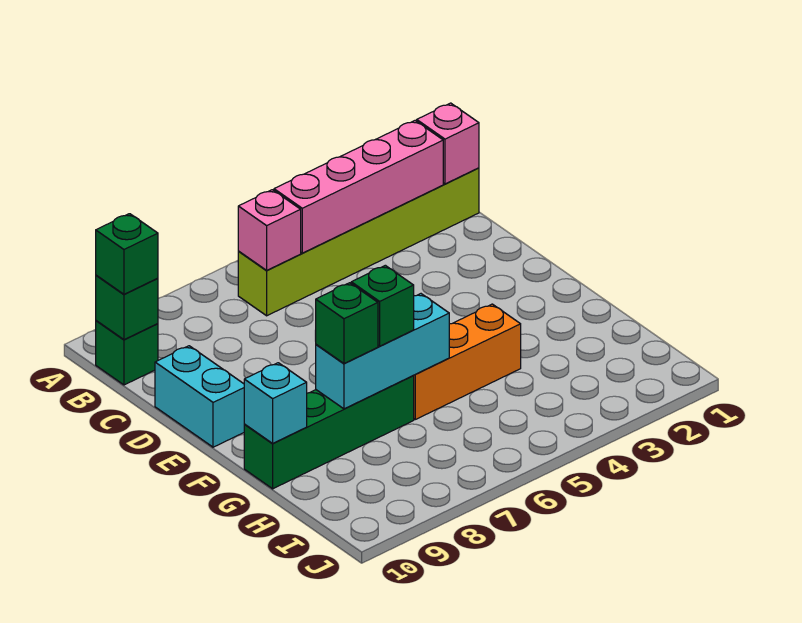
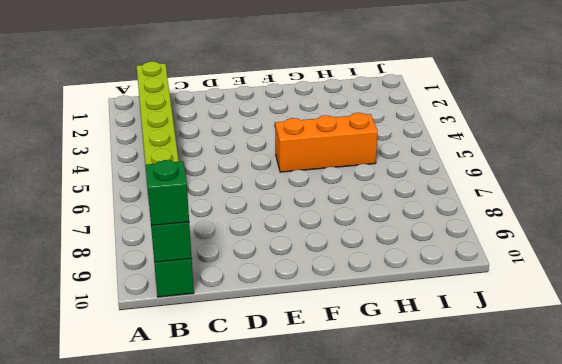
orange 1x3 brick [275,113,378,172] -> orange 1x3 brick turned to [413,304,521,419]
none -> cyan 1x2 brick [155,346,245,447]
none -> green 1x4 brick [244,376,414,489]
none -> pink 1x1 brick [417,103,479,184]

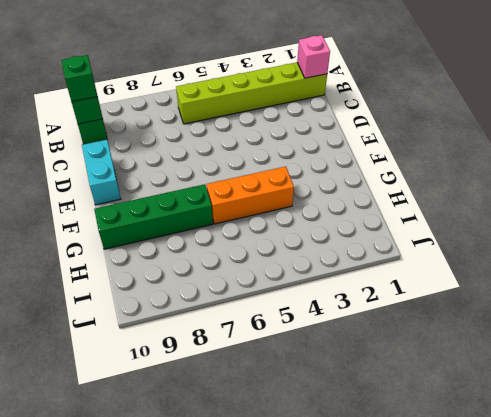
none -> pink 1x4 brick [274,121,443,253]
none -> pink 1x1 brick [238,190,301,271]
none -> cyan 1x3 brick [316,294,449,409]

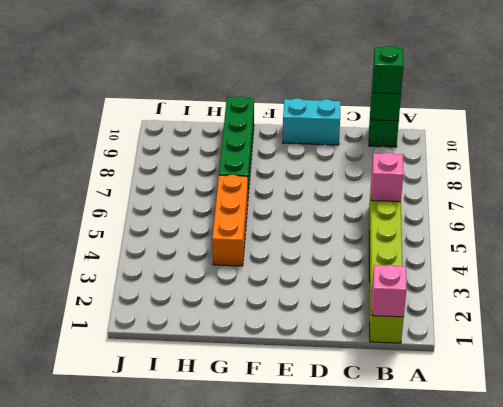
none -> pink 1x4 brick [274,121,443,253]
none -> cyan 1x3 brick [316,294,449,409]
none -> cyan 1x1 brick [244,363,307,444]

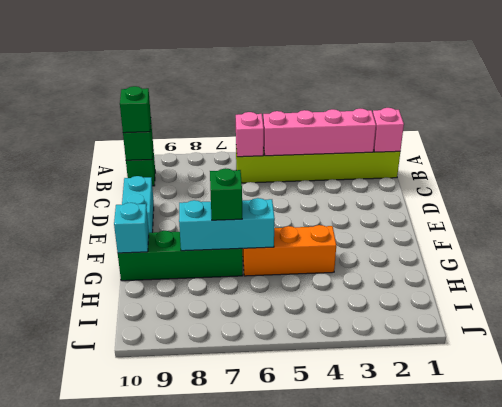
none -> green 1x1 brick [315,283,378,363]

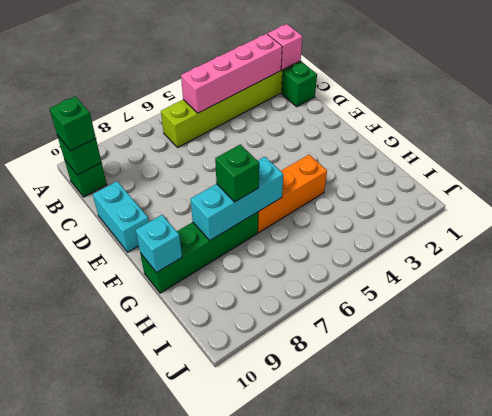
green 1x1 brick [282,62,317,107] -> green 1x1 brick moved to [315,283,378,363]
none -> pink 1x1 brick [238,190,301,271]

